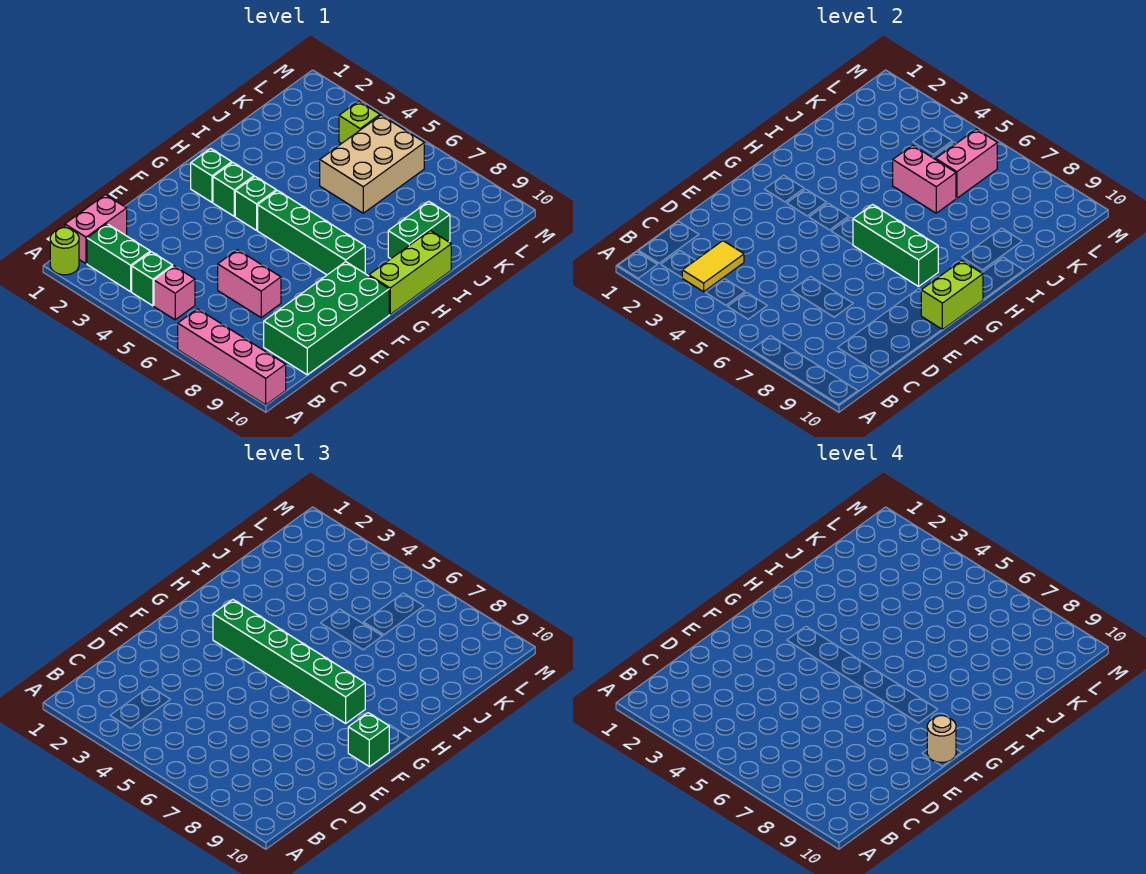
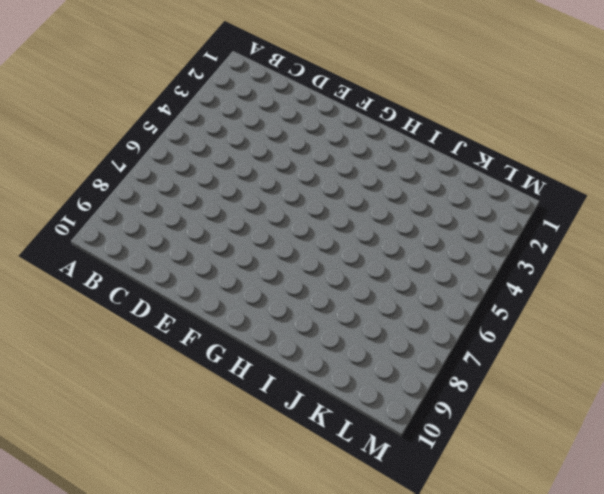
none -> lime 1x1 round brick [50,228,79,275]
none -> pink 1x4 brick [178,309,286,405]
none -> pink 1x2 brick [65,195,127,264]

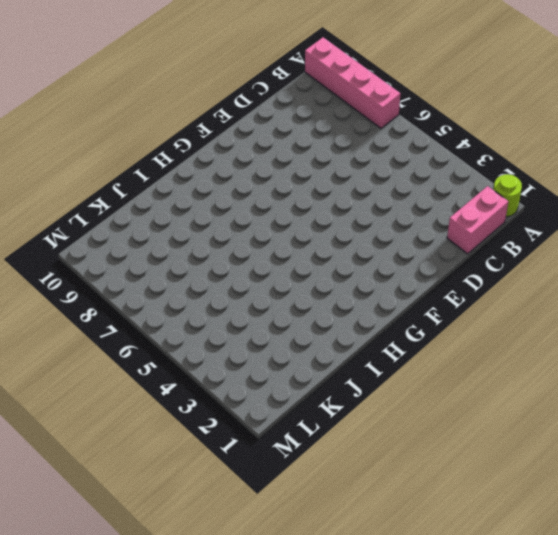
none -> green 1x2 brick [87,224,150,292]
none -> green 1x1 brick [132,252,173,306]
none -> pink 1x1 brick [154,266,195,320]

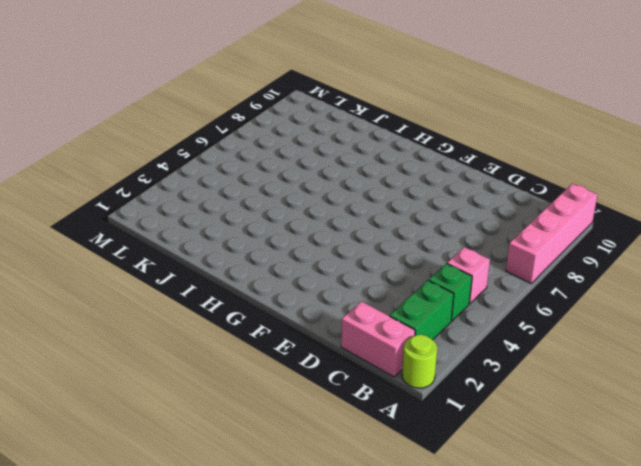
none -> green 2x4 brick [264,262,389,375]
none -> pink 1x2 brick [218,250,281,318]
none -> green 1x1 brick [191,148,232,202]

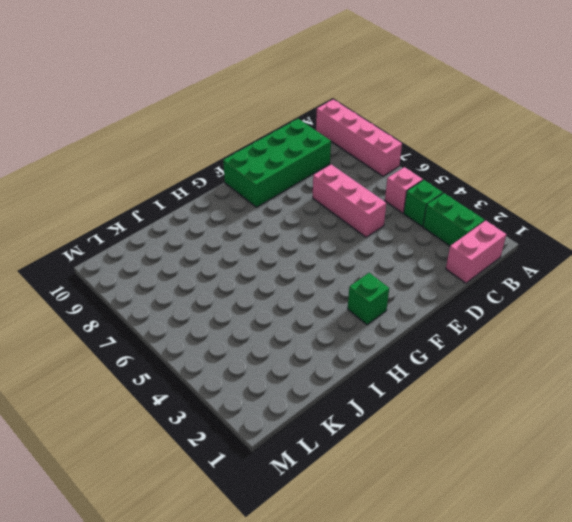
pink 1x3 brick [313,164,386,237] -> pink 1x2 brick [218,250,281,318]
none -> lime 1x1 round brick [50,228,79,275]
none -> green 1x1 brick [213,163,254,216]
none -> green 1x1 brick [235,177,276,230]

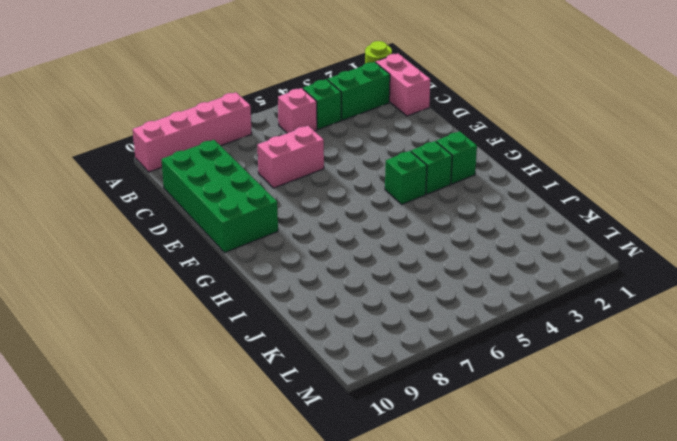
none -> green 1x4 brick [258,190,365,275]
none -> lime 1x3 brick [369,231,451,314]
none -> green 1x2 brick [388,201,450,259]

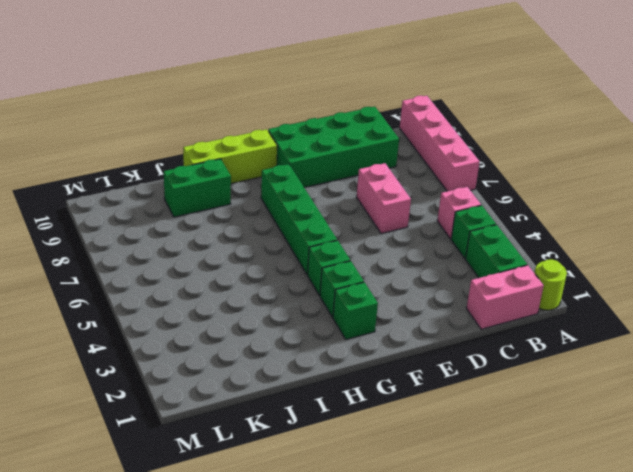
none -> tan 2x3 brick [320,115,424,213]
none -> lime 1x1 brick [339,101,380,144]
none -> yellow 1x2 tile [682,241,744,292]

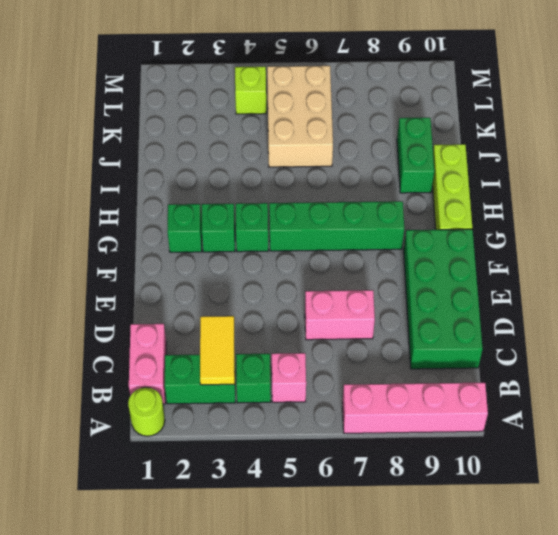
none -> lime 1x2 brick [921,261,983,330]
none -> green 1x3 brick [853,204,938,286]
none -> pink 1x2 brick [893,145,956,213]

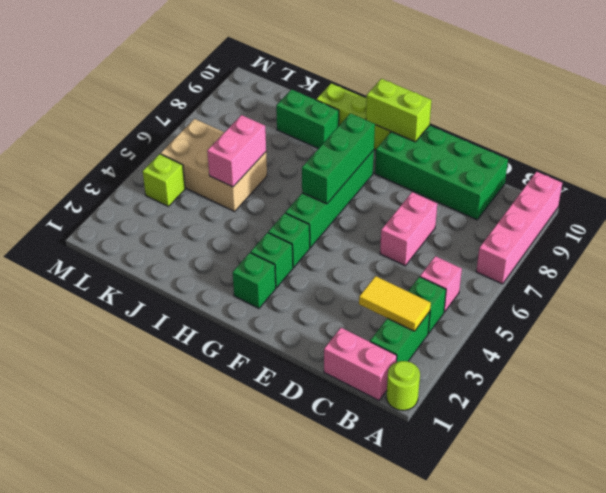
none -> pink 1x2 brick [936,129,997,198]
none -> green 1x1 brick [348,713,389,767]
none -> green 1x6 brick [213,600,365,723]

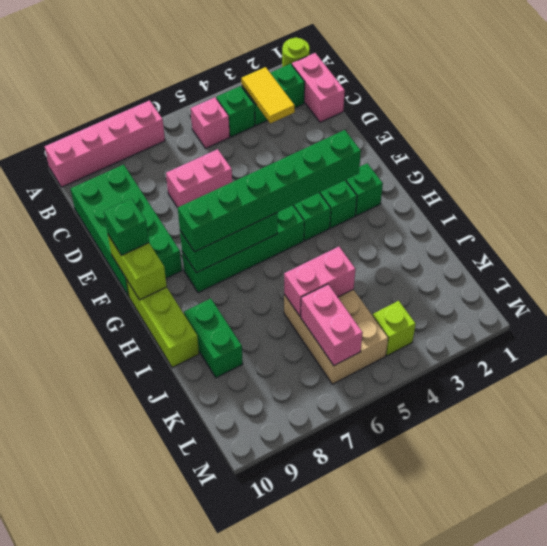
none -> tan 1x1 round brick [927,716,956,762]

